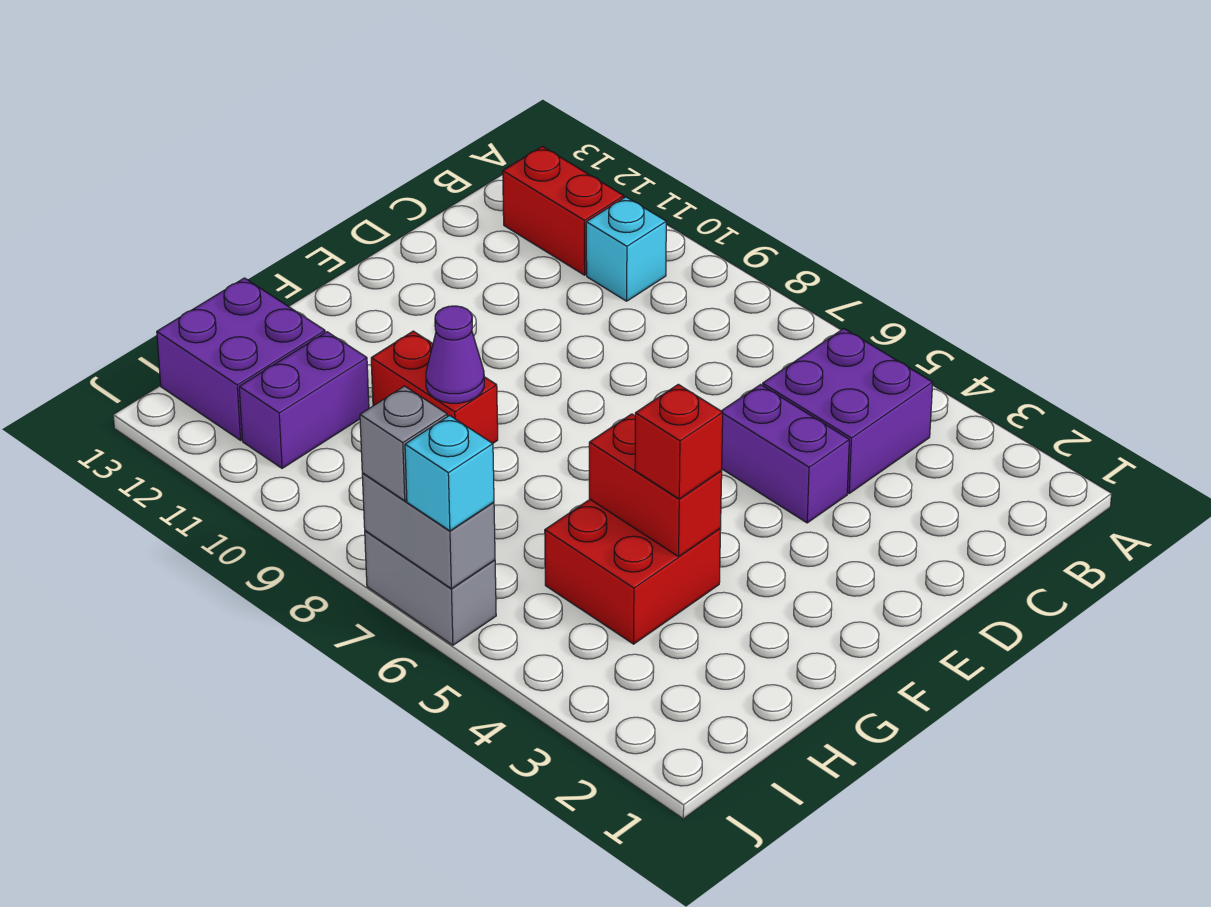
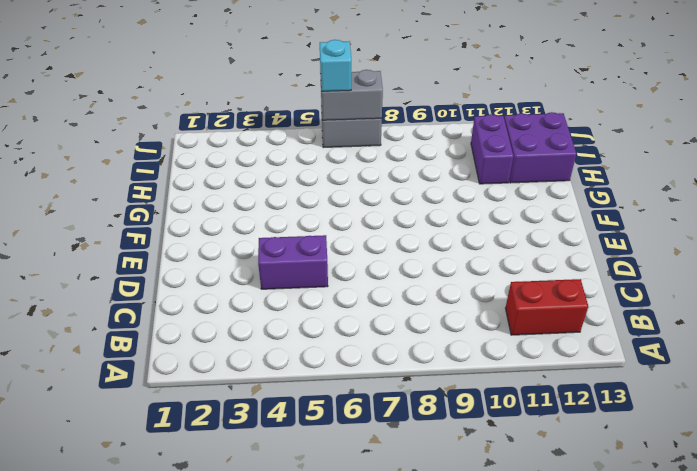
none -> purple 2x2 brick [763,329,933,493]
none -> cyan 1x1 brick [586,197,666,301]
none -> red 2x2 brick [545,500,721,644]

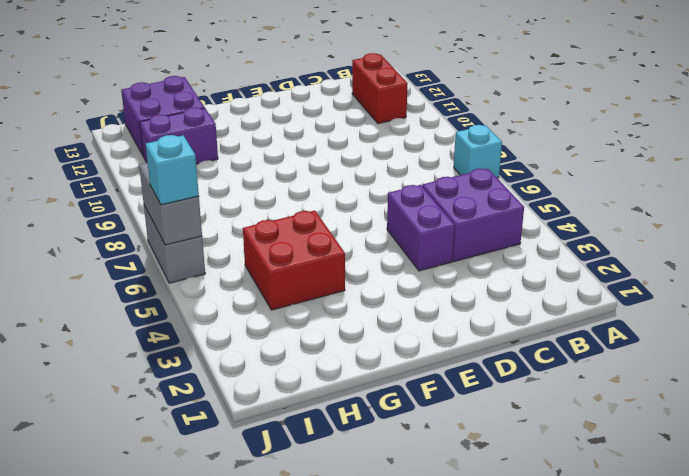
cyan 1x1 brick [454,125,502,178] -> cyan 1x1 brick moved to [586,197,666,301]
none -> red 1x2 brick [371,331,498,443]
none -> red 1x2 brick [589,414,722,557]
none -> purple 1x1 cone [426,306,484,403]

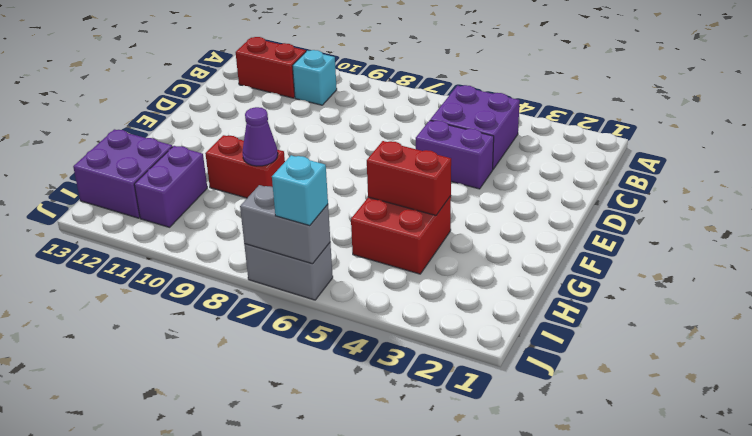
none -> red 1x1 brick [635,384,723,499]
none -> grey 1x1 brick [360,386,447,501]

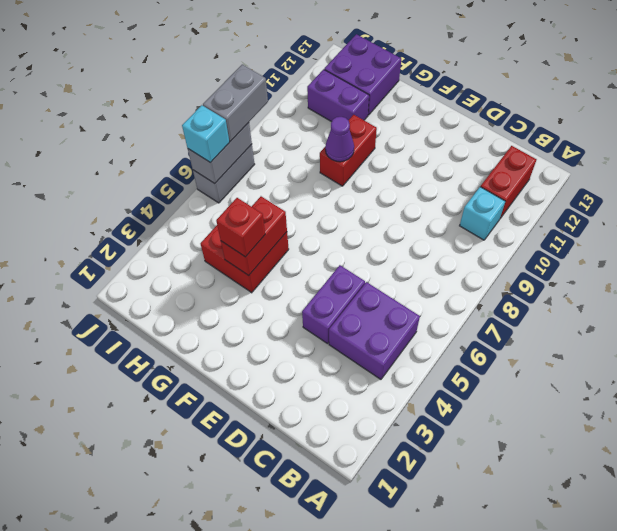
grey 1x2 brick [203,65,268,141] -> grey 1x1 brick [360,386,447,501]

